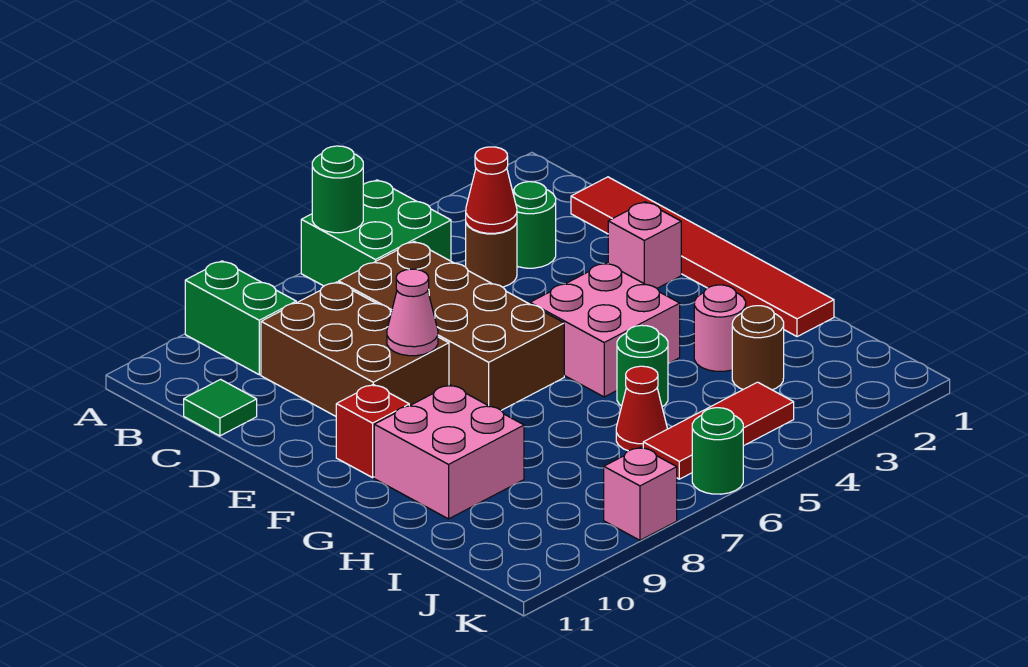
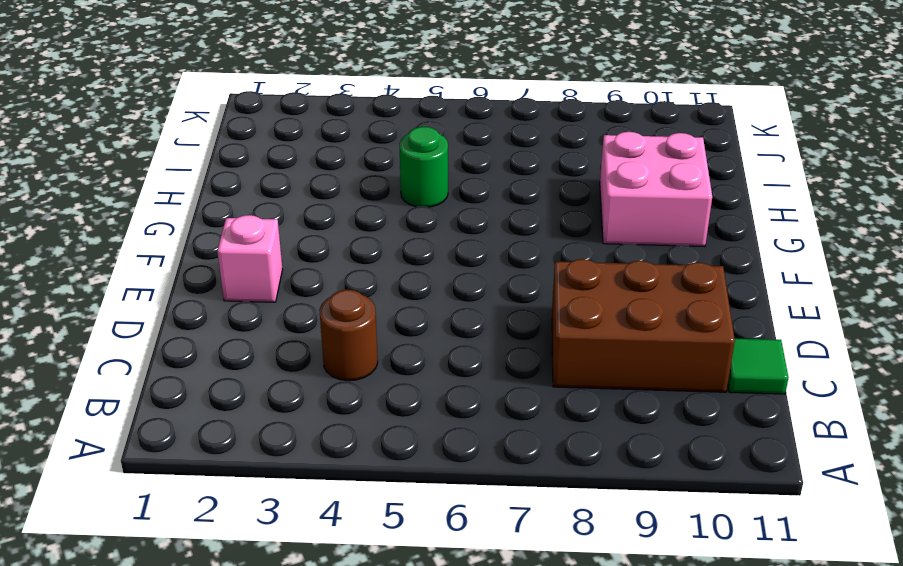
brown 2x3 brick [552,259,735,392] -> brown 2x3 brick turned to [261,282,449,416]
none -> green 2x2 brick [301,180,451,286]
none -> green 1x2 brick [185,261,296,375]
none -> red 1x6 tile [571,177,834,337]

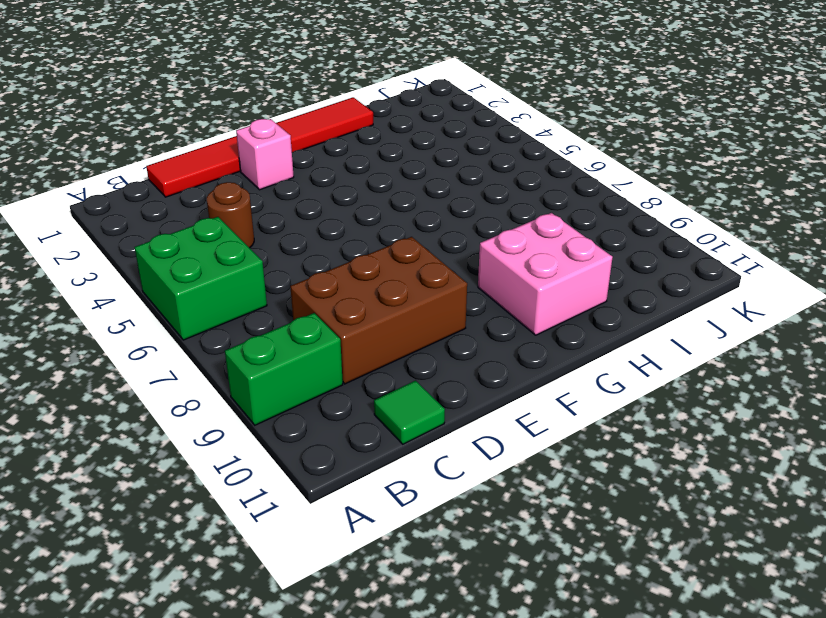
none -> green 1x1 round brick [512,182,556,268]
none -> brown 2x4 brick [339,241,564,410]
none -> pink 2x2 brick [530,263,680,397]

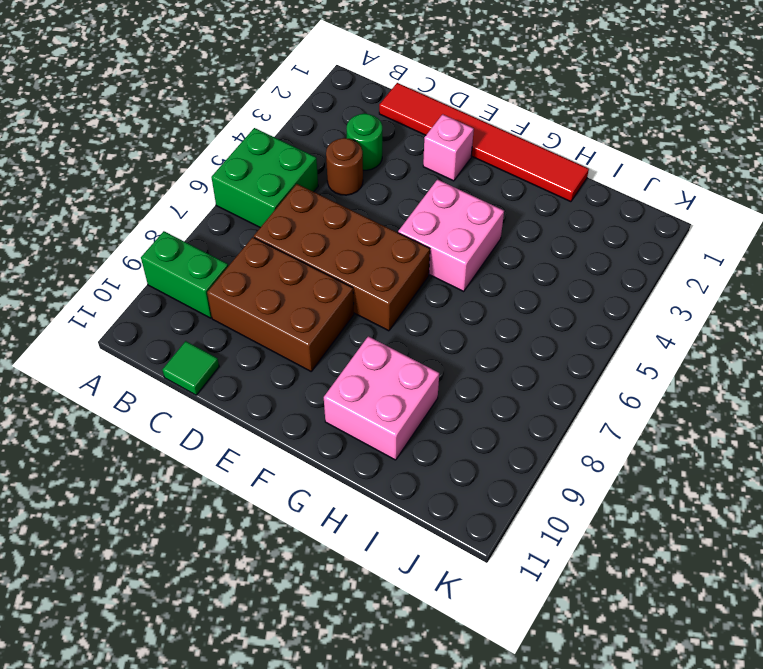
none -> red 1x1 brick [336,384,409,478]
none -> pink 1x1 round brick [694,285,746,371]
none -> green 1x1 round brick [617,325,668,407]

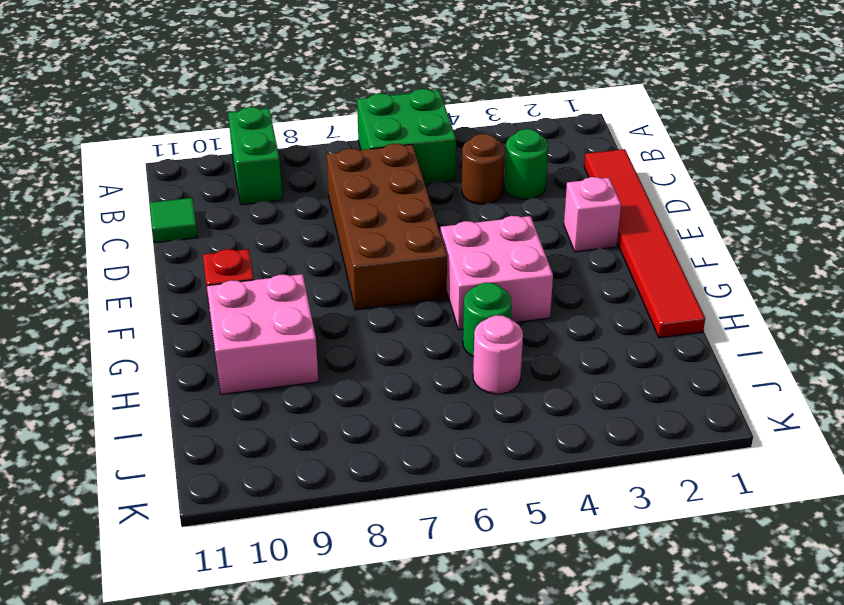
pink 1x1 round brick [473,315,523,394] -> pink 1x1 round brick moved to [694,285,746,371]
none -> brown 2x3 brick [261,282,449,416]
none -> brown 1x1 round brick [732,306,784,390]
none -> red 1x1 cone [616,366,667,451]

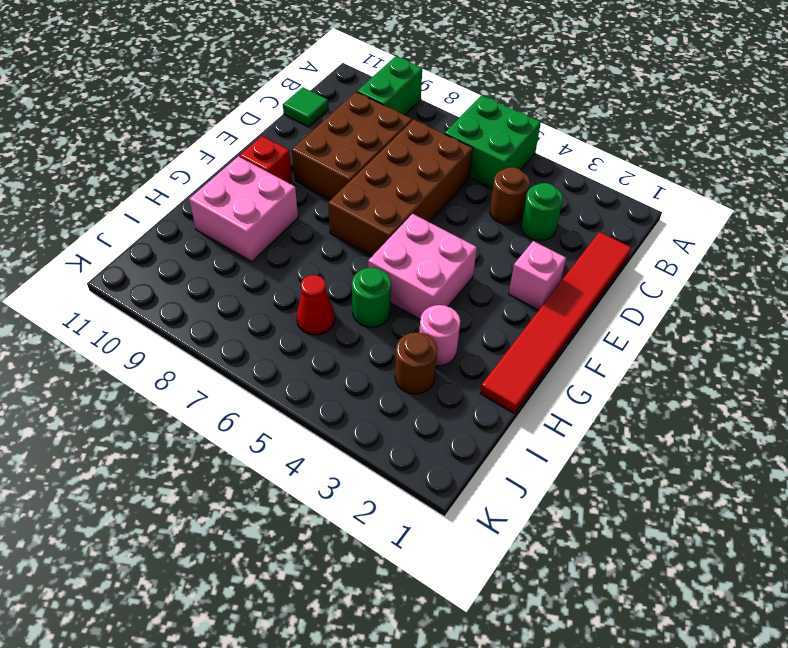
none -> red 1x3 tile [643,382,794,479]
none -> green 1x1 round brick [692,408,743,494]
none -> pink 1x1 brick [604,447,677,540]

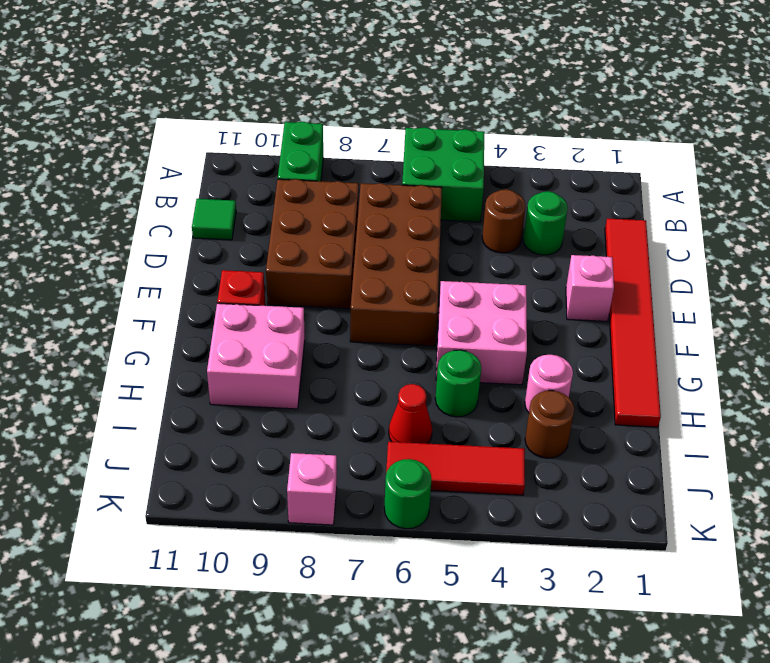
none -> green 1x1 round brick [312,146,363,233]
none -> red 1x1 cone [466,147,517,233]
none -> pink 1x1 cone [387,269,438,356]

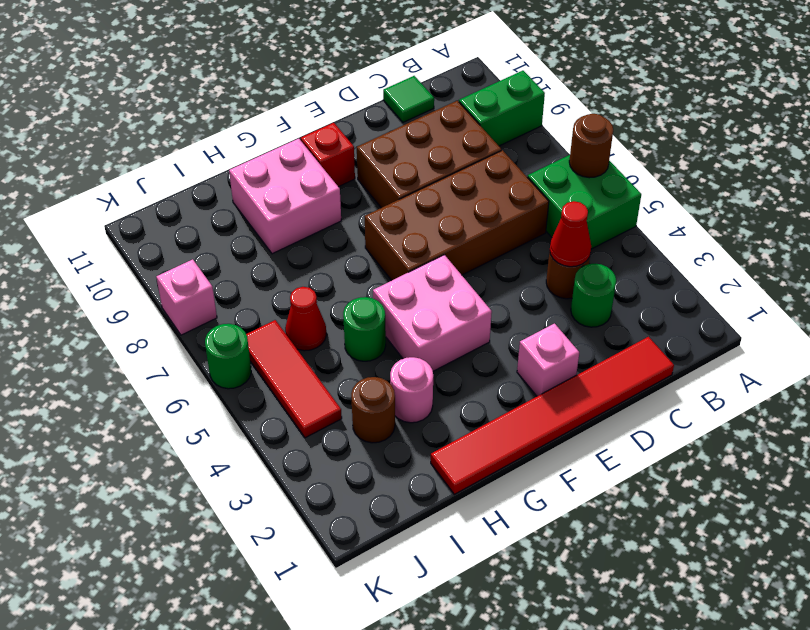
brown 1x1 round brick [569,114,613,178] -> green 1x1 round brick [312,146,363,233]
none -> pink 1x1 cone [387,269,438,356]

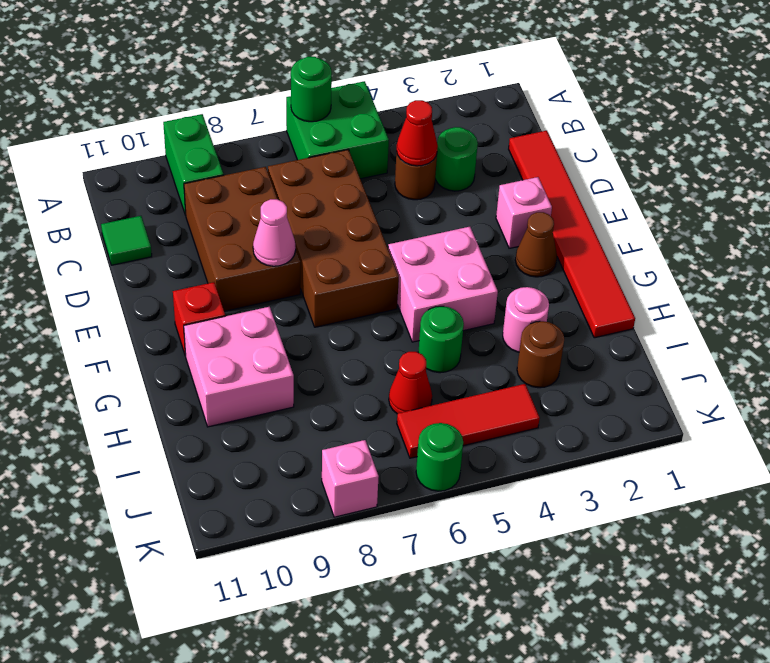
brown 1x1 cone [515,212,557,277] -> none

